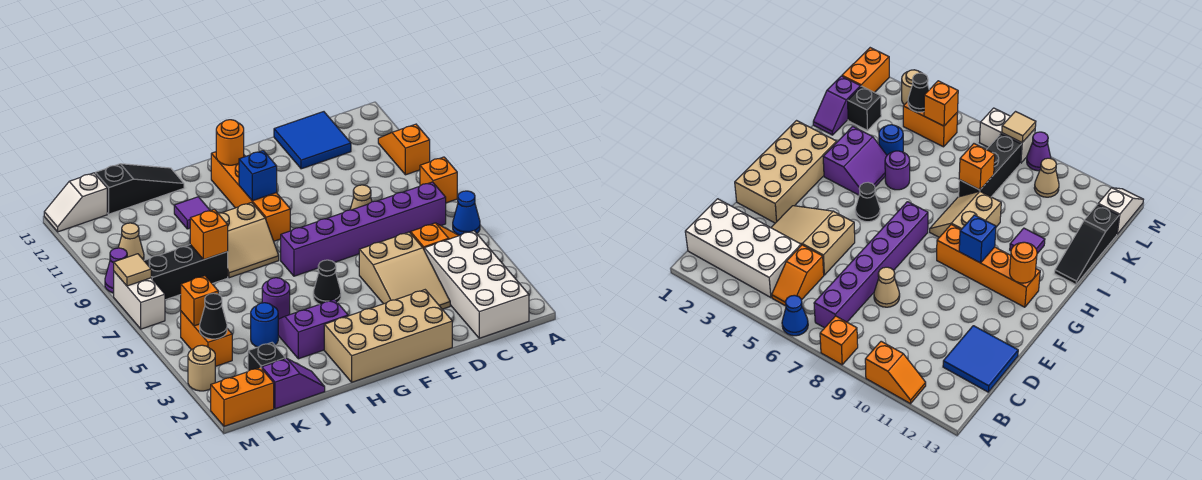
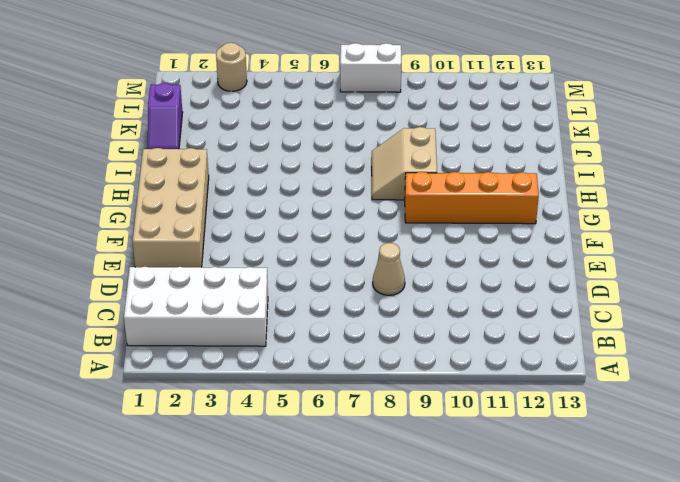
none -> blue 1x1 cone [453,191,480,236]
none -> orange 1x1 brick [420,157,457,203]
none -> orange 1x2 slope [378,124,430,175]
none -> orange 1x2 slope [411,223,459,249]

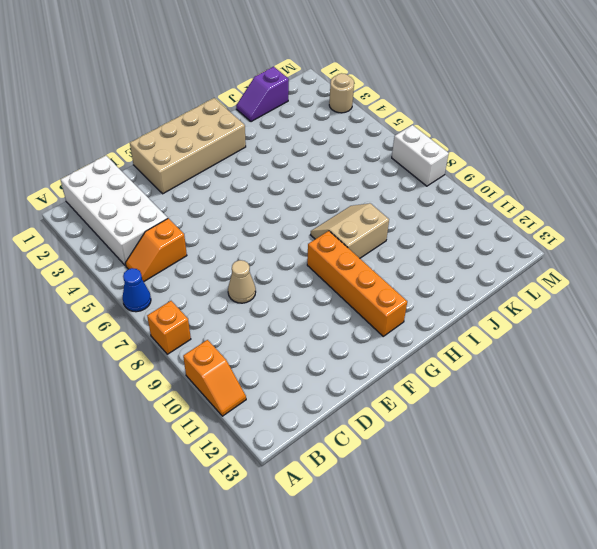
none -> purple 1x6 brick [281,182,446,276]
none -> blue 2x2 tile [274,112,351,169]
none -> tan 2x3 slope [359,232,450,309]
none -> black 1x1 cone [313,260,341,304]

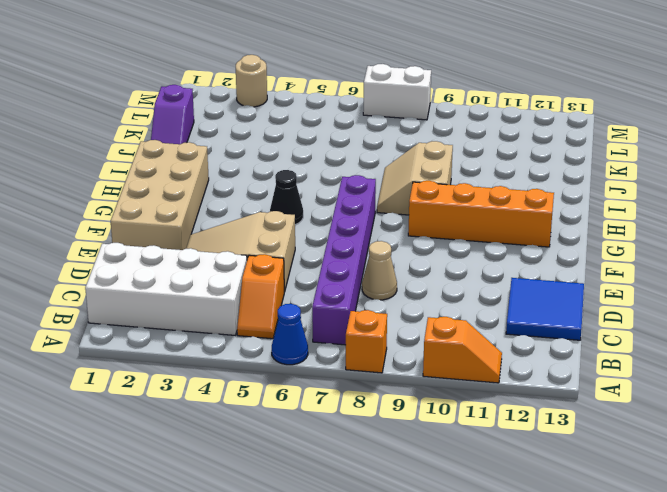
none -> purple 2x2 slope [278,299,348,359]
none -> purple 1x1 round brick [262,278,290,319]
none -> purple 1x1 tile [174,197,210,229]
none -> black 1x3 slope [95,164,184,214]

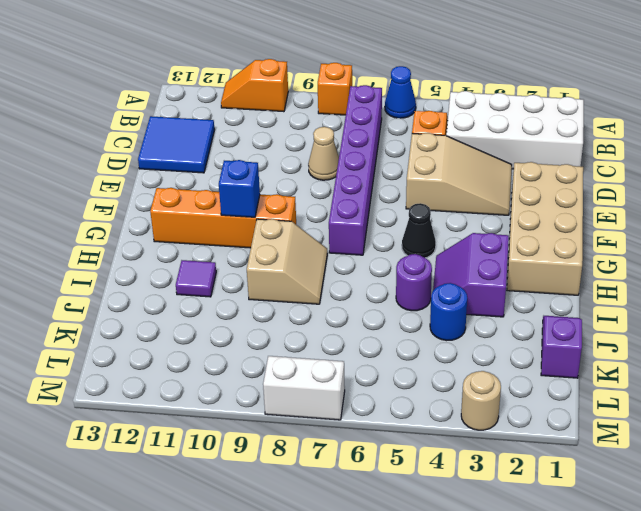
none -> black 1x3 slope [95,164,184,214]
none -> black 1x3 brick [144,245,228,300]
none -> black 1x1 brick [248,343,285,371]
none -> orange 1x2 brick [211,367,274,426]

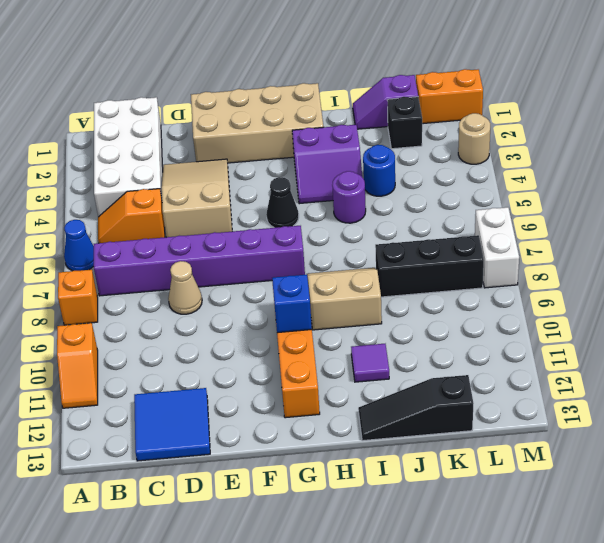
none -> orange 1x2 brick [181,311,232,366]
none -> tan 1x1 cone [118,223,144,260]
none -> white 1x2 slope [44,173,107,232]
none -> purple 1x1 cone [105,248,127,293]

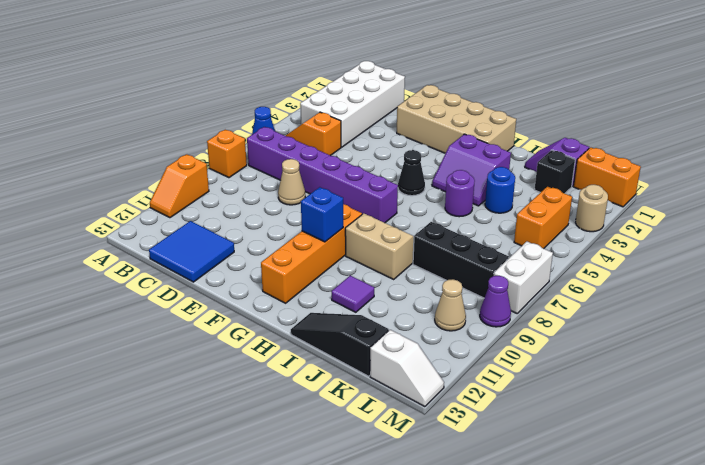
none -> tan 2x3 slope [359,232,450,309]
none -> orange 1x1 round brick [216,120,244,165]
none -> orange 1x1 brick [190,209,228,260]
none -> black 1x1 cone [200,293,227,339]

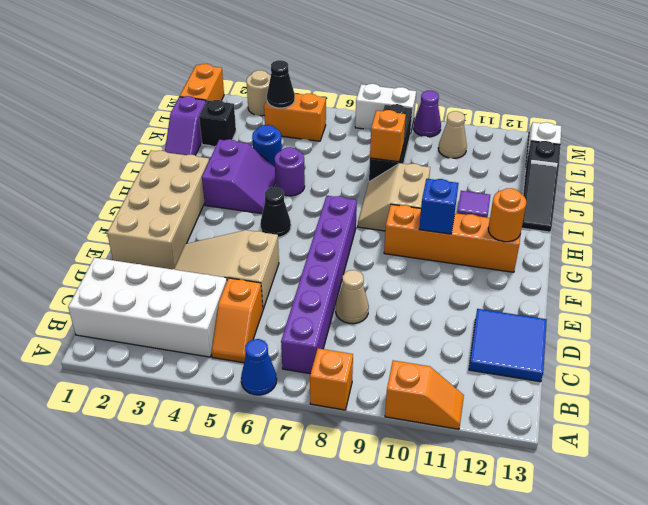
none -> orange 1x1 brick [181,276,218,326]
none -> tan 1x1 tile [114,254,151,286]

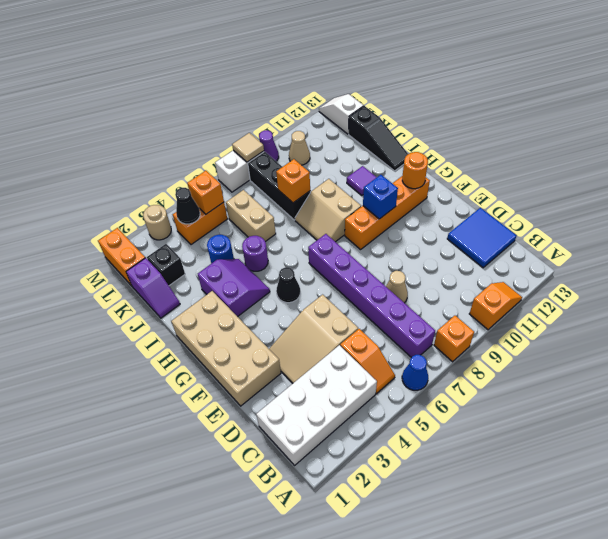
tan 1x2 brick [226,190,276,242] -> none

